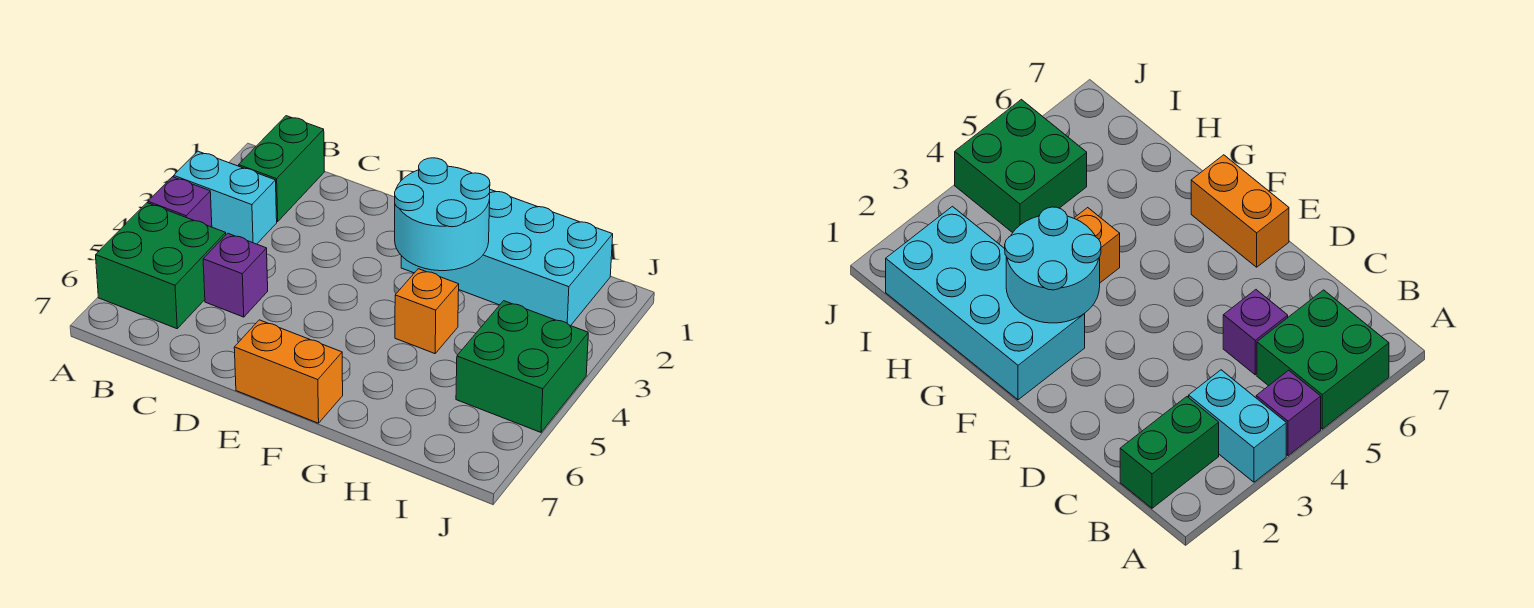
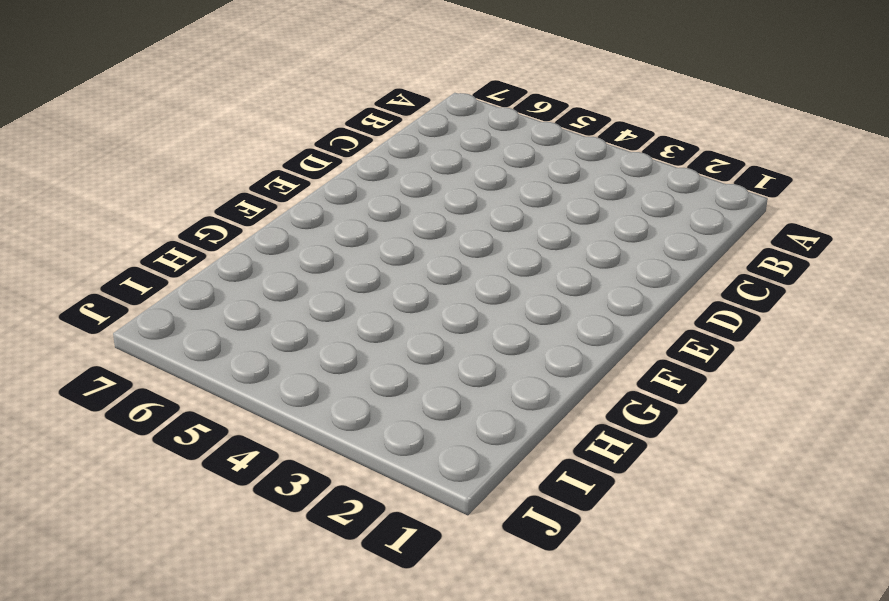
none -> cyan 1x2 brick [174,151,277,244]
none -> purple 1x1 brick [148,177,212,227]

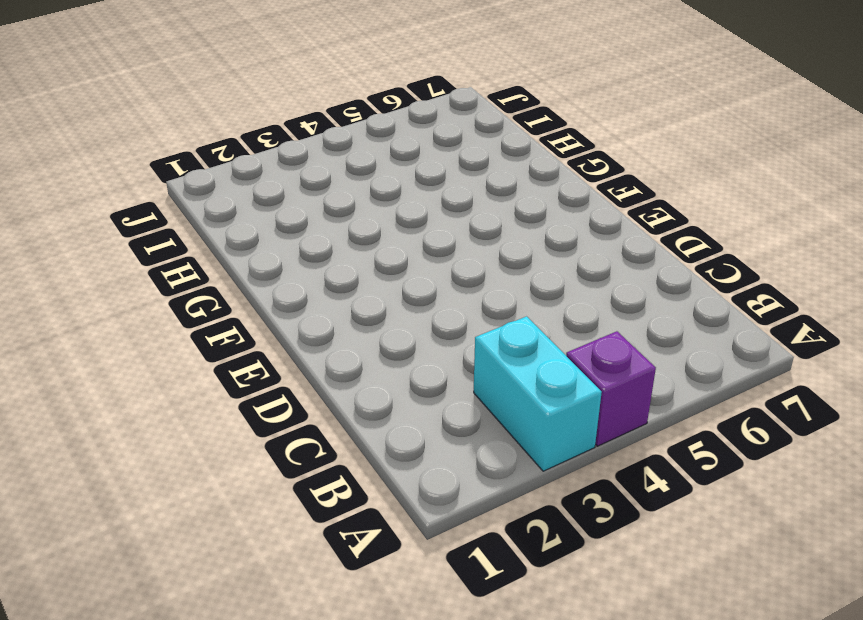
none -> green 2x2 brick [96,203,226,329]
none -> green 1x2 brick [239,116,324,222]

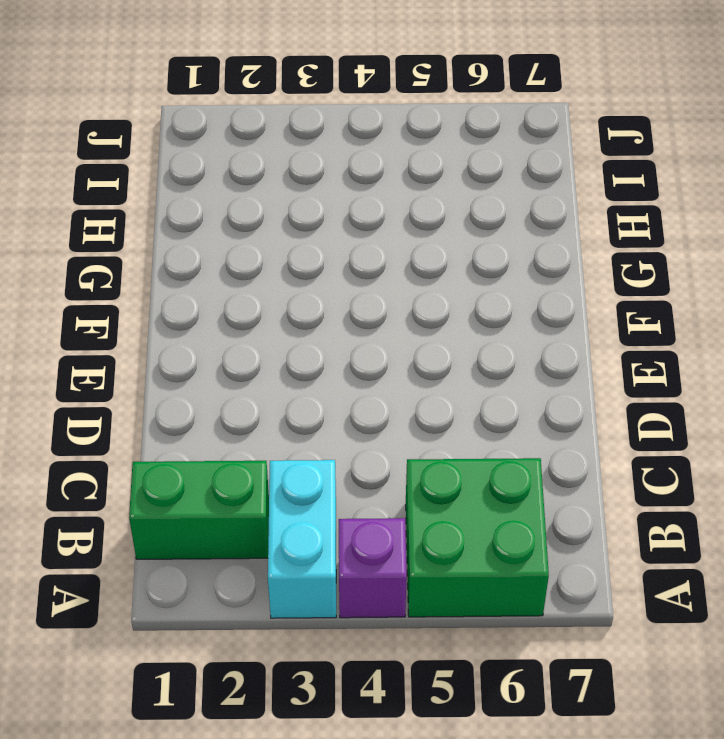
none -> purple 1x1 brick [203,233,268,317]
none -> orange 1x2 brick [234,320,343,423]

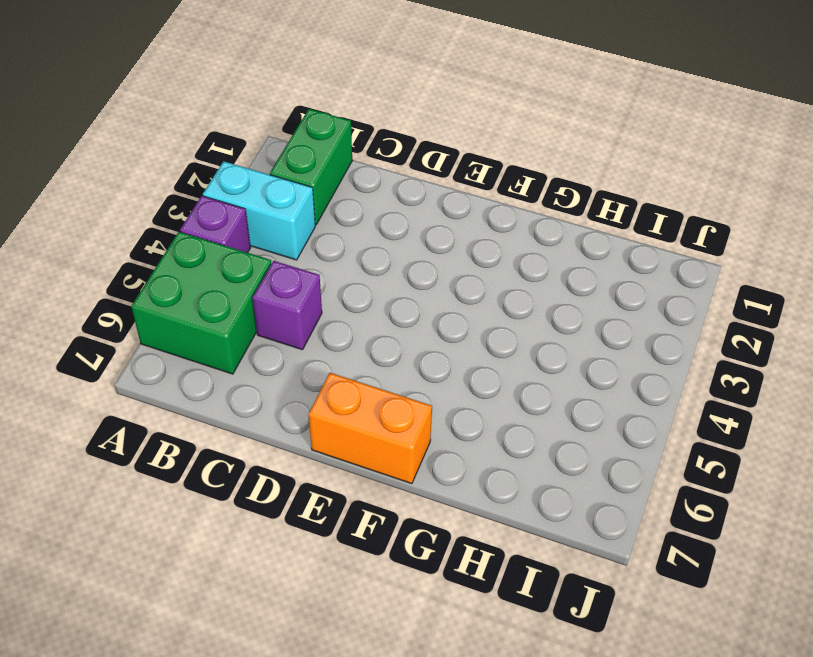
none -> cyan 2x4 brick [401,190,613,326]
none -> orange 1x1 brick [395,269,459,354]

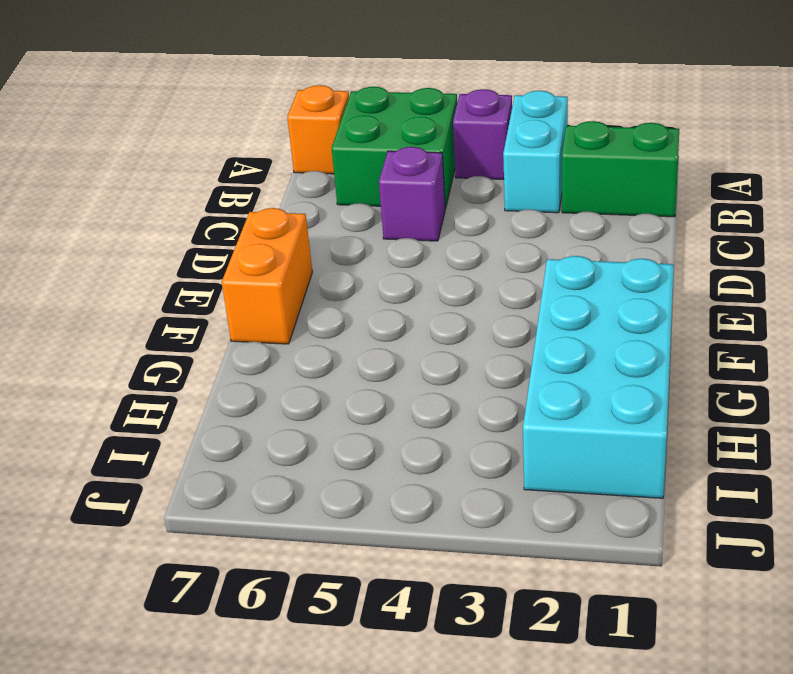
orange 1x1 brick [287,85,349,174] -> orange 1x1 brick moved to [395,269,459,354]
none -> green 2x2 brick [456,301,588,432]
none -> cyan 2x2 round brick [395,158,490,271]

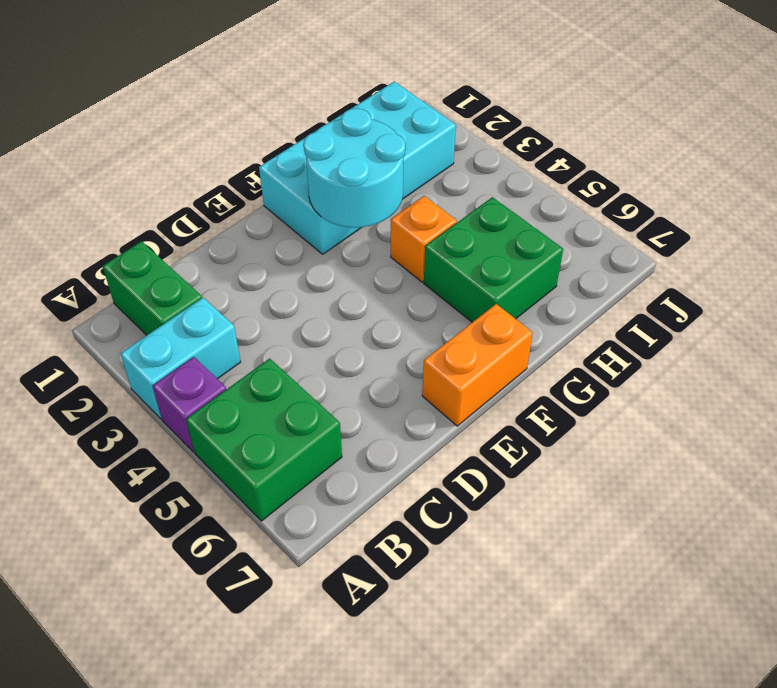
green 2x2 brick [424,197,563,322] -> green 2x2 brick moved to [456,301,588,432]
none -> purple 1x1 brick [203,233,268,317]

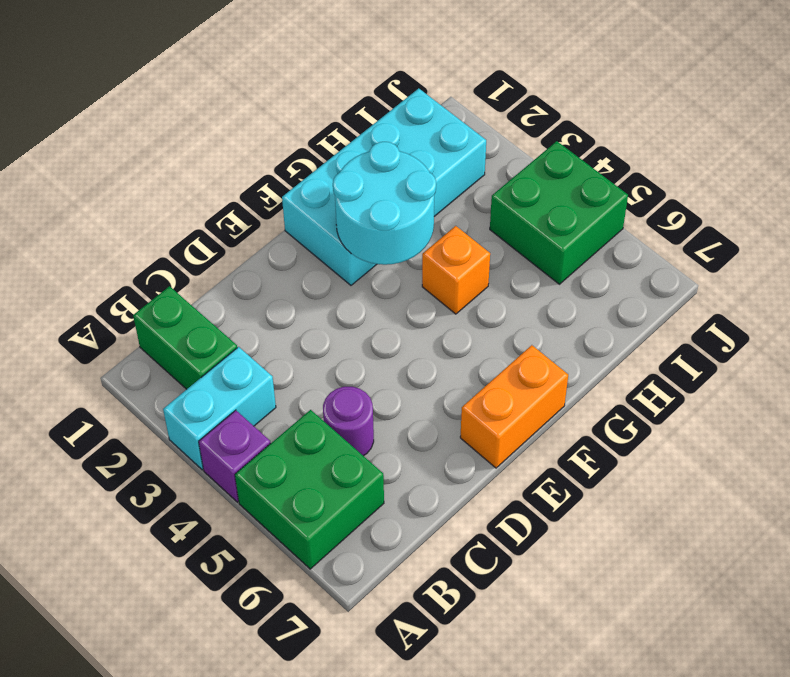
purple 1x1 round brick [323,387,374,456] -> purple 1x1 brick [203,233,268,317]

